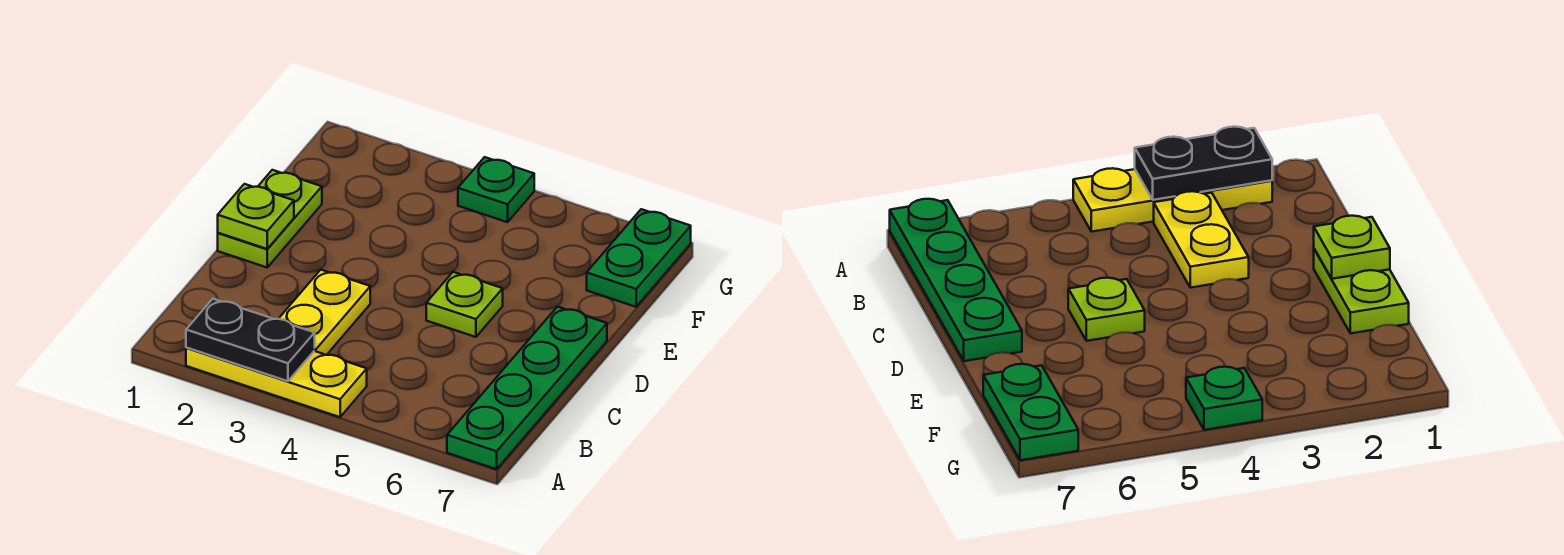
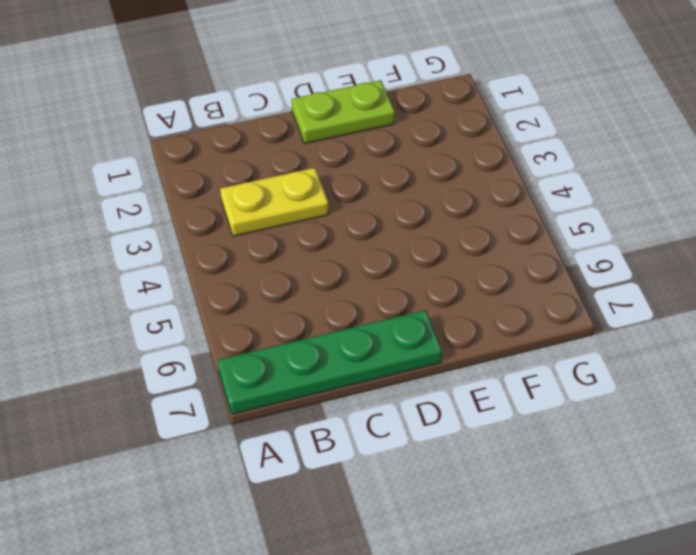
none -> yellow 1x3 plate [186,348,367,417]
none -> lime 1x1 plate [426,272,503,337]

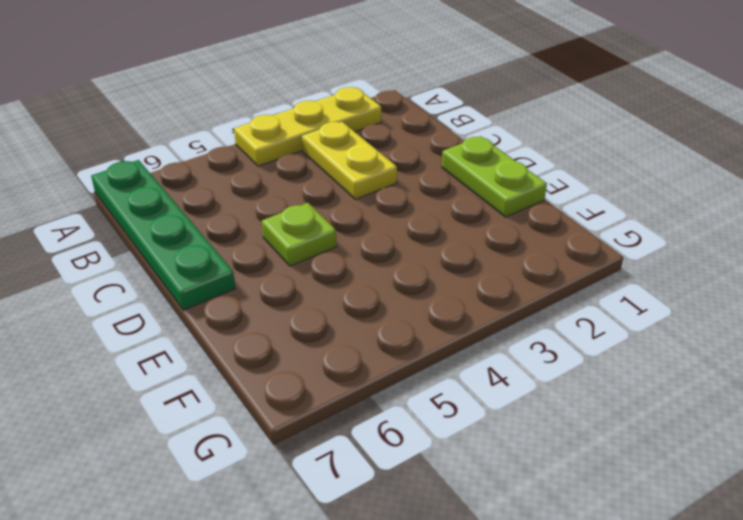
none -> green 1x2 plate [587,209,691,307]
none -> green 1x1 plate [458,157,534,222]

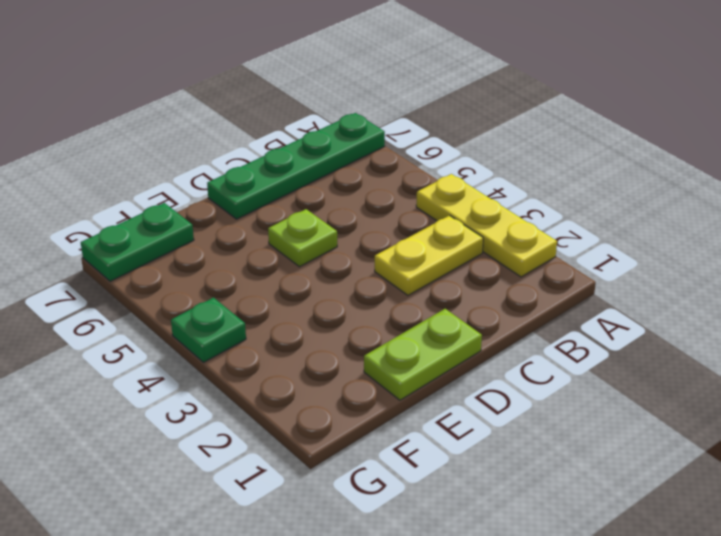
none -> black 1x2 plate [186,299,315,381]
none -> lime 1x1 plate [218,184,294,249]

